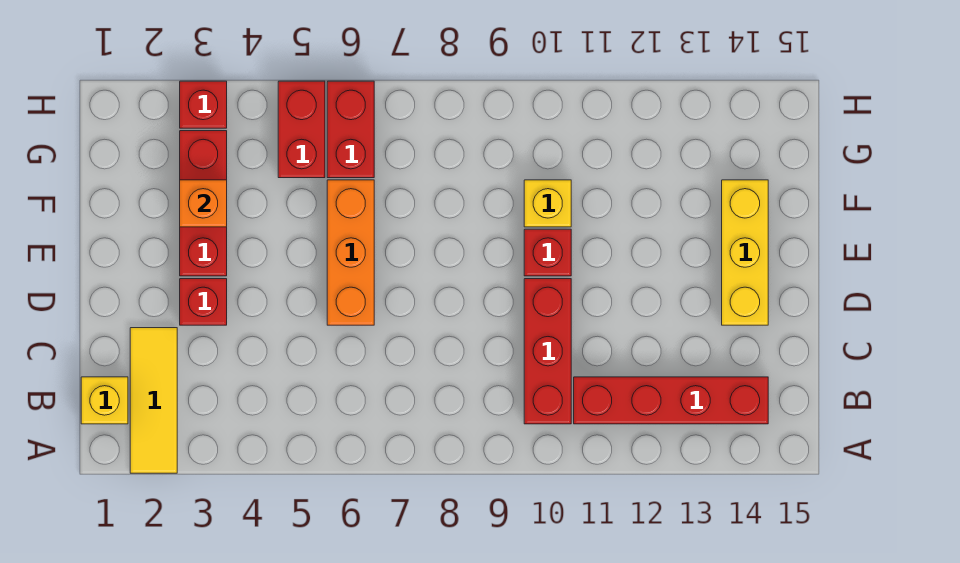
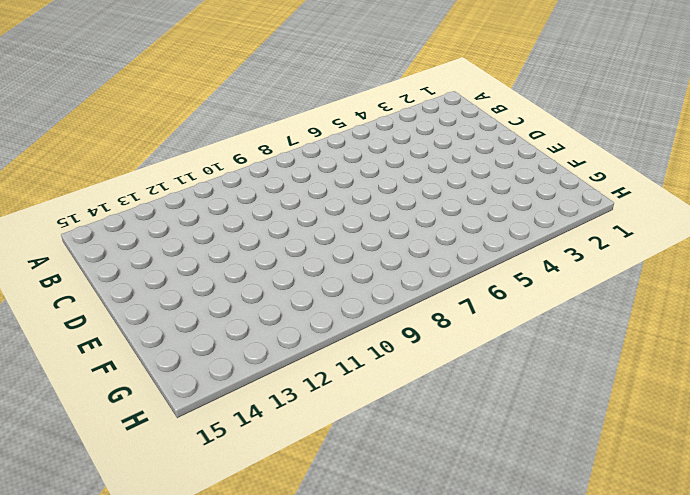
none -> yellow 1x3 tile [130,328,177,473]
none -> yellow 1x1 brick [81,377,128,424]
none -> red 1x3 brick [524,279,571,424]

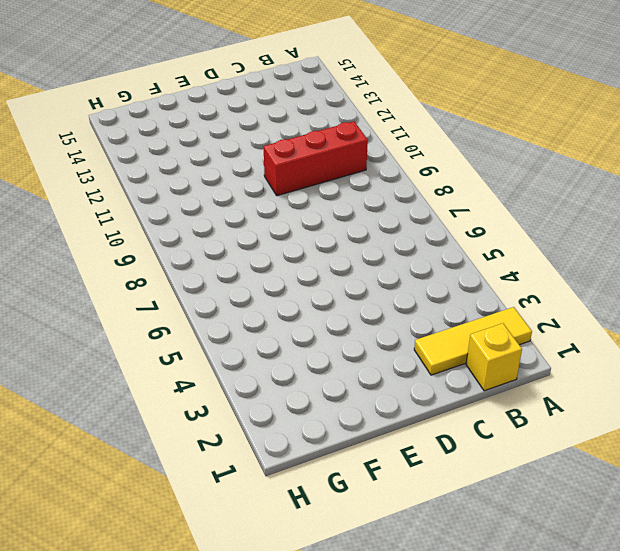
none -> red 1x4 brick [574,377,768,424]
none -> red 1x1 brick [180,279,227,325]
none -> orange 1x3 brick [327,180,374,325]

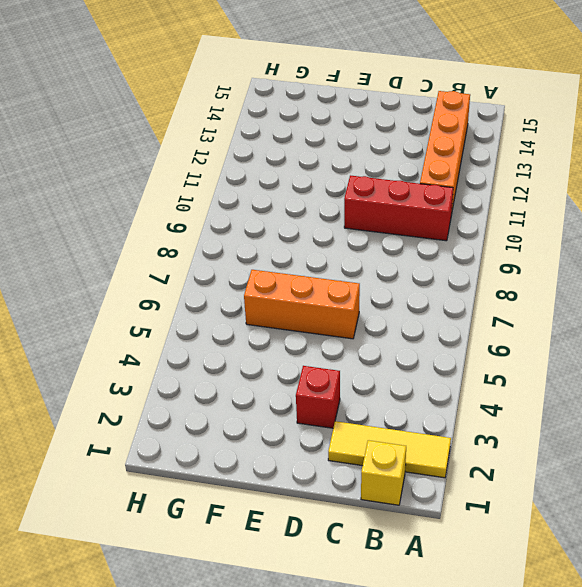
orange 1x4 brick [420,91,470,214] -> red 1x4 brick [574,377,768,424]
none -> yellow 1x3 brick [722,180,768,325]
none -> red 1x3 brick [180,131,227,276]
none -> red 1x1 brick [524,229,571,276]

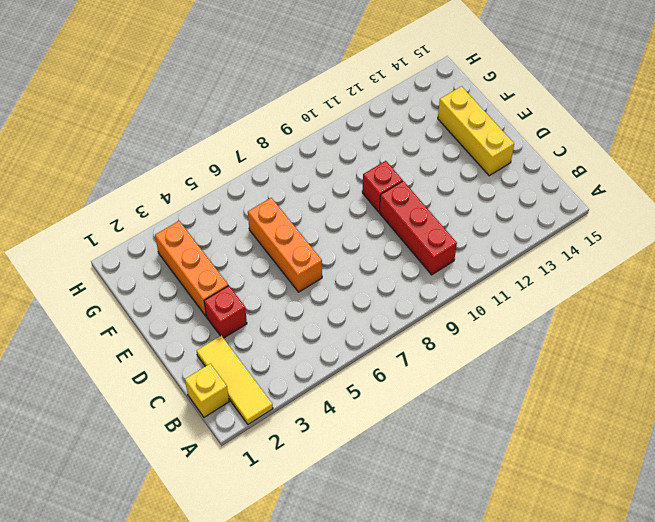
orange 1x3 brick [155,221,228,316] -> red 1x3 brick [180,131,227,276]
none -> red 1x4 brick [574,377,768,424]
none -> yellow 1x1 brick [524,180,571,227]
none -> red 1x2 brick [278,81,325,178]

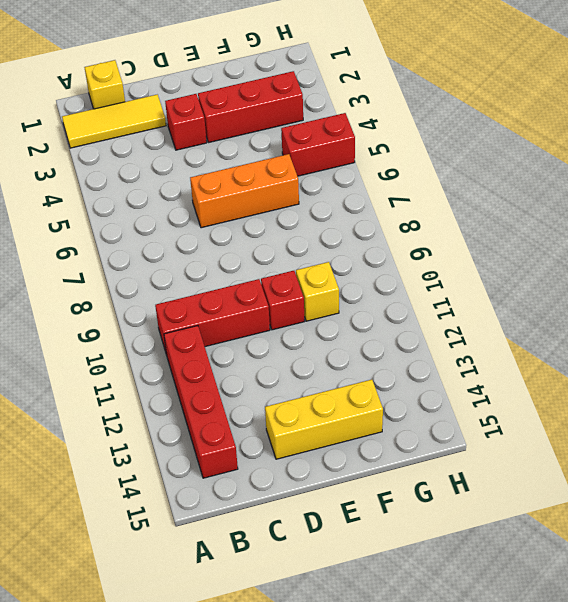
none -> red 1x2 brick [327,81,374,178]
none -> red 1x1 brick [180,81,227,128]
none -> orange 1x1 brick [180,180,227,227]

